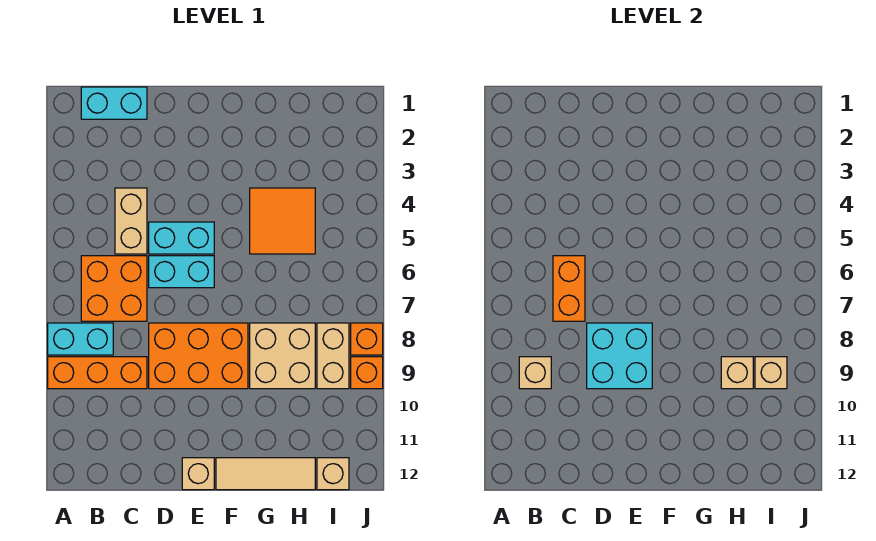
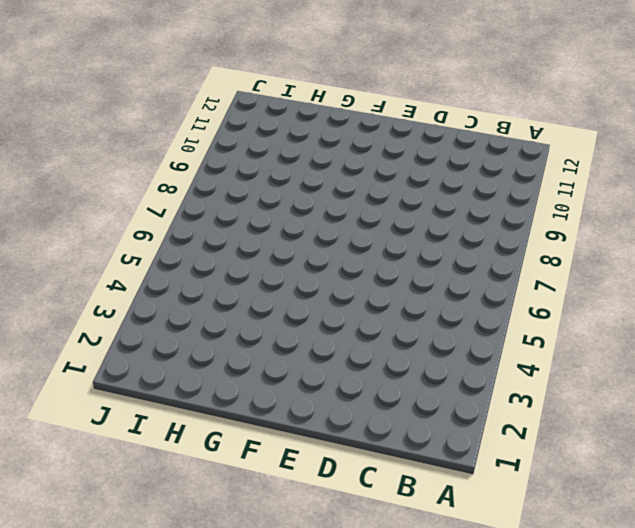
none -> cyan 1x2 brick [48,323,113,355]
none -> orange 1x3 brick [48,357,147,389]
none -> cyan 1x2 brick [81,87,147,119]

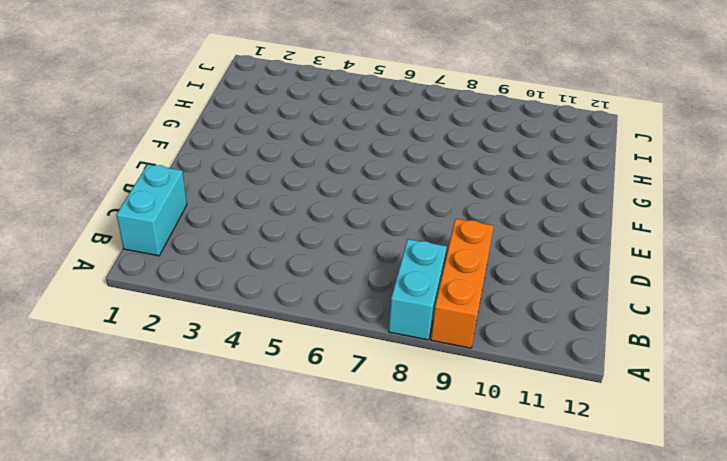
none -> orange 2x2 brick [81,256,147,321]
none -> tan 1x2 brick [115,188,147,254]
none -> cyan 1x2 brick [149,222,214,254]

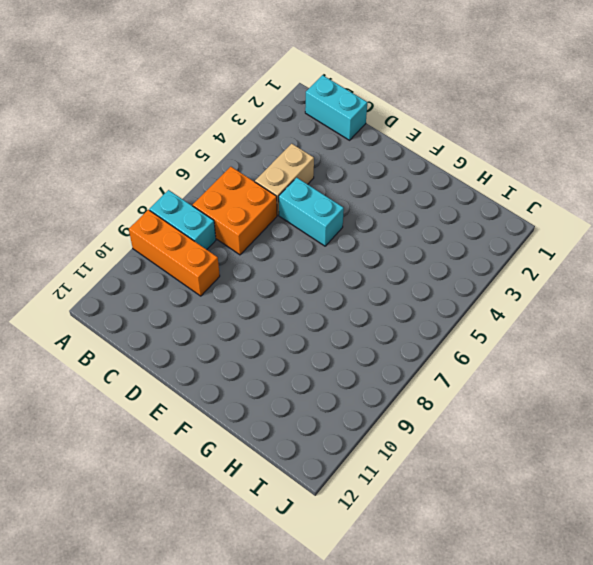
none -> cyan 1x2 brick [149,256,214,288]
none -> orange 2x3 brick [149,323,248,389]
none -> tan 1x1 brick [182,458,214,490]

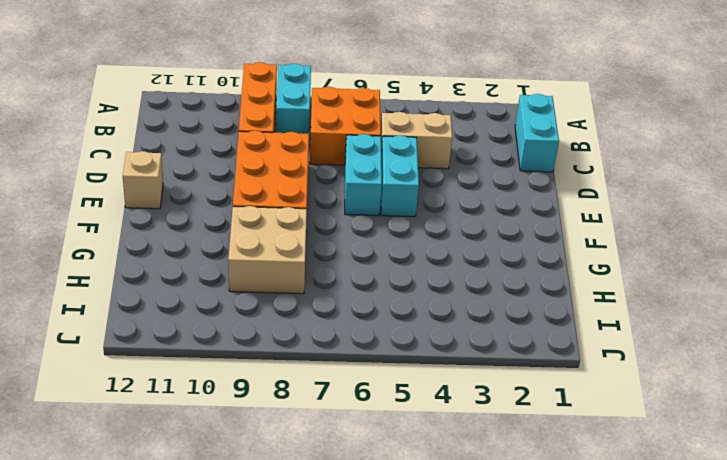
none -> tan 1x3 tile [216,458,315,490]
none -> orange 2x2 tile [250,188,315,254]
none -> tan 1x2 brick [317,323,349,389]

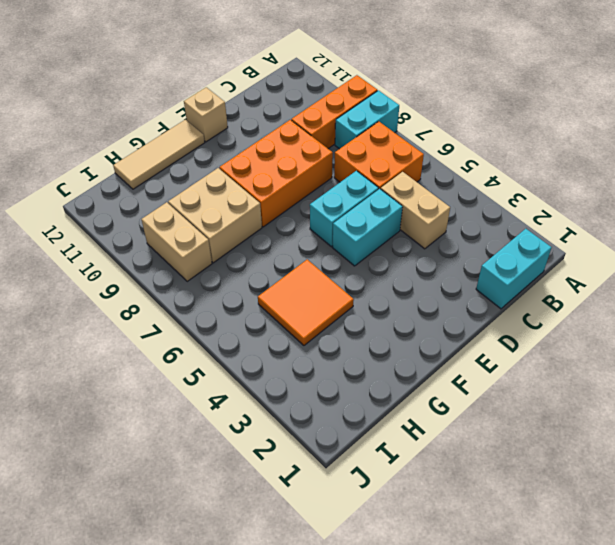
none -> tan 1x1 brick [317,458,349,490]
none -> orange 1x1 brick [351,323,383,355]
none -> orange 1x1 brick [351,357,383,389]

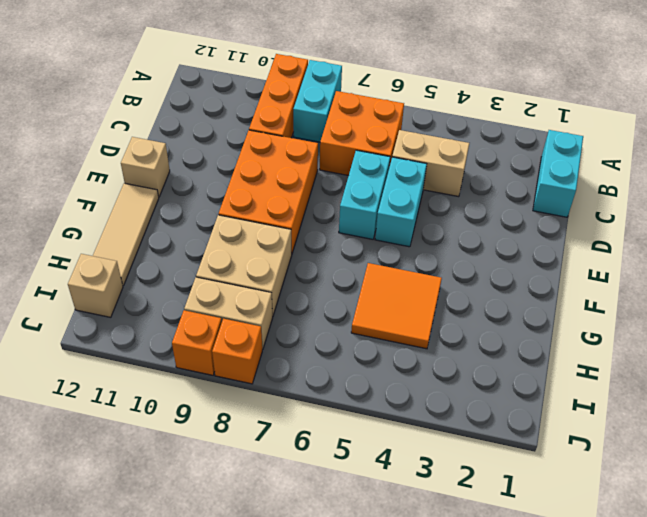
none -> tan 1x1 brick [519,357,551,389]
none -> orange 1x2 brick [553,256,585,321]
none -> cyan 2x2 brick [587,323,652,389]

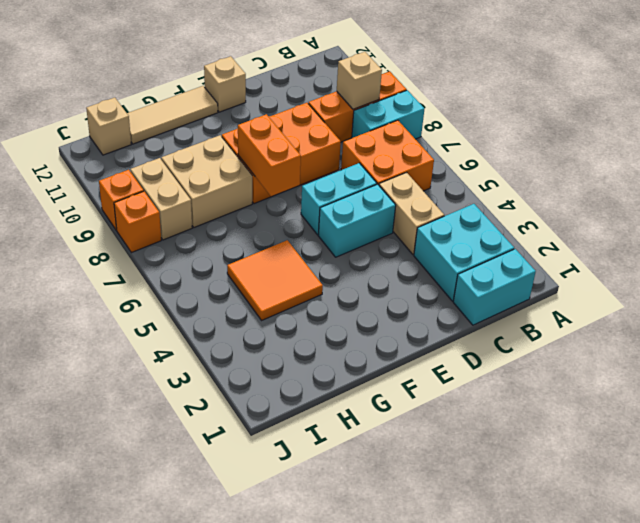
cyan 2x2 brick [414,204,514,301] -> cyan 2x2 brick moved to [587,323,652,389]
orange 1x2 brick [238,114,301,197] -> orange 1x2 brick moved to [553,256,585,321]
none -> tan 1x1 brick [721,357,753,389]
none -> tan 1x1 brick [755,357,787,389]

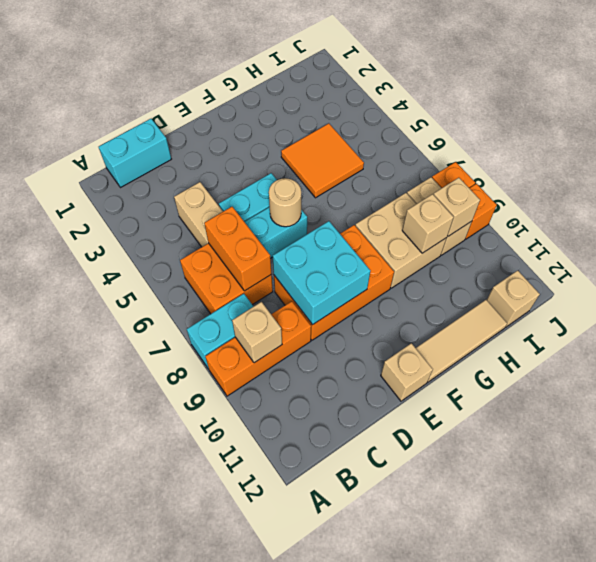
tan 1x1 round brick [269,178,301,227] -> none

